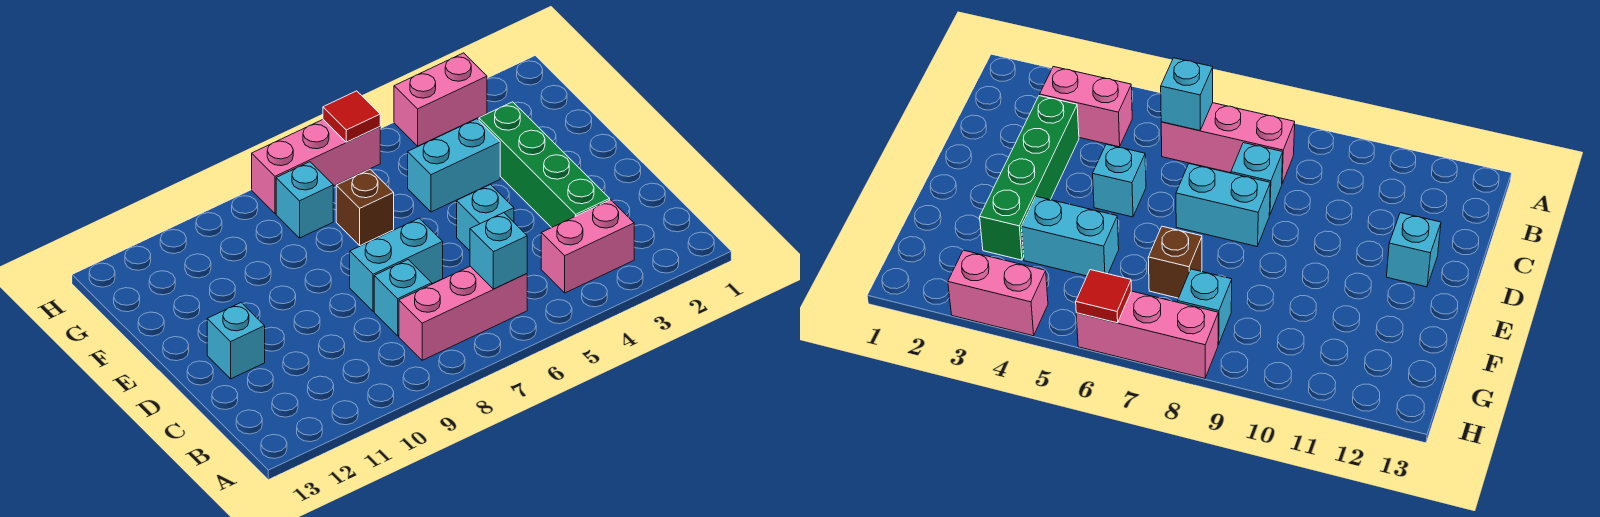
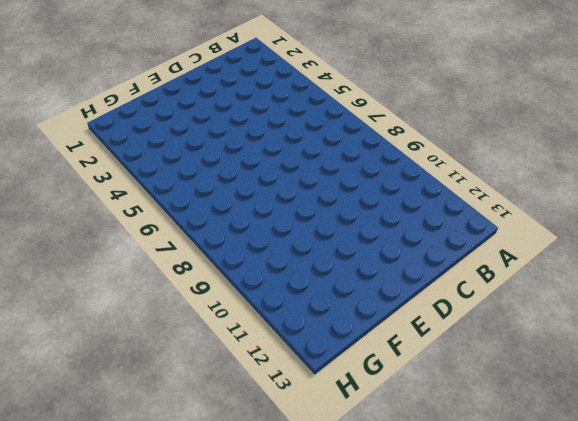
none -> pink 1x2 brick [541,200,634,293]
none -> pink 1x3 brick [399,266,527,360]
none -> green 1x4 brick [479,102,610,228]

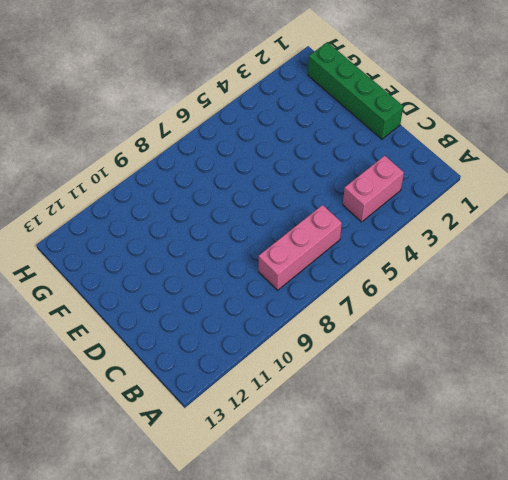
green 1x4 brick [308,42,403,139] -> green 1x4 brick moved to [479,102,610,228]
none -> cyan 1x1 brick [374,260,432,336]
none -> cyan 1x1 brick [457,185,514,251]
none -> cyan 1x2 brick [350,218,443,311]

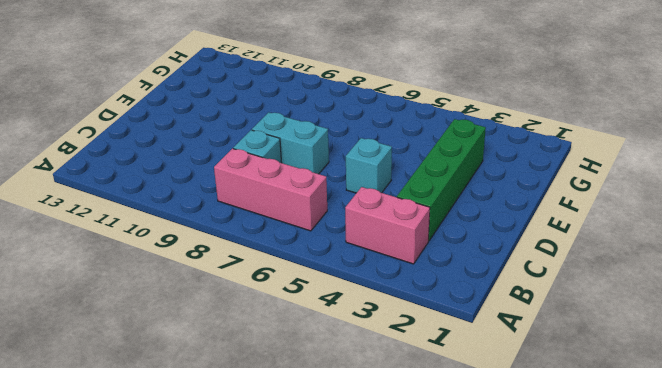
none -> cyan 1x1 brick [207,303,265,379]
none -> cyan 1x2 brick [408,119,500,212]
none -> brown 1x1 brick [336,169,394,245]

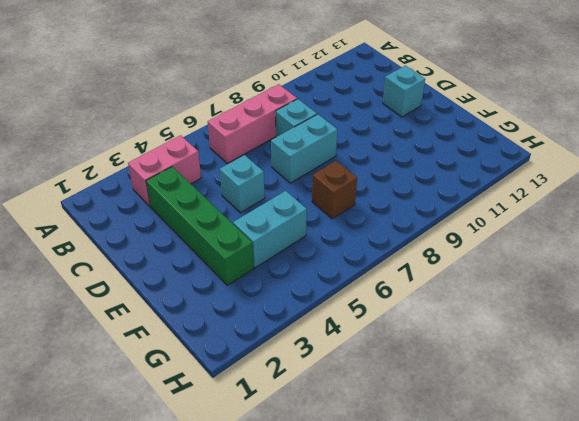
none -> cyan 1x1 brick [276,162,333,238]
none -> pink 1x2 brick [394,53,487,146]
none -> pink 1x3 brick [252,120,380,214]

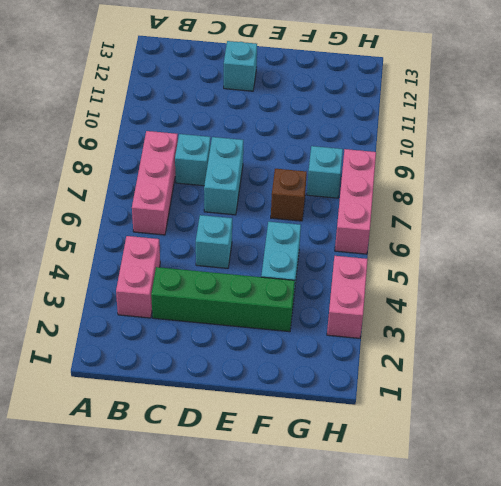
none -> cyan 1x1 brick [470,213,527,289]
none -> red 1x1 tile [323,91,380,142]

